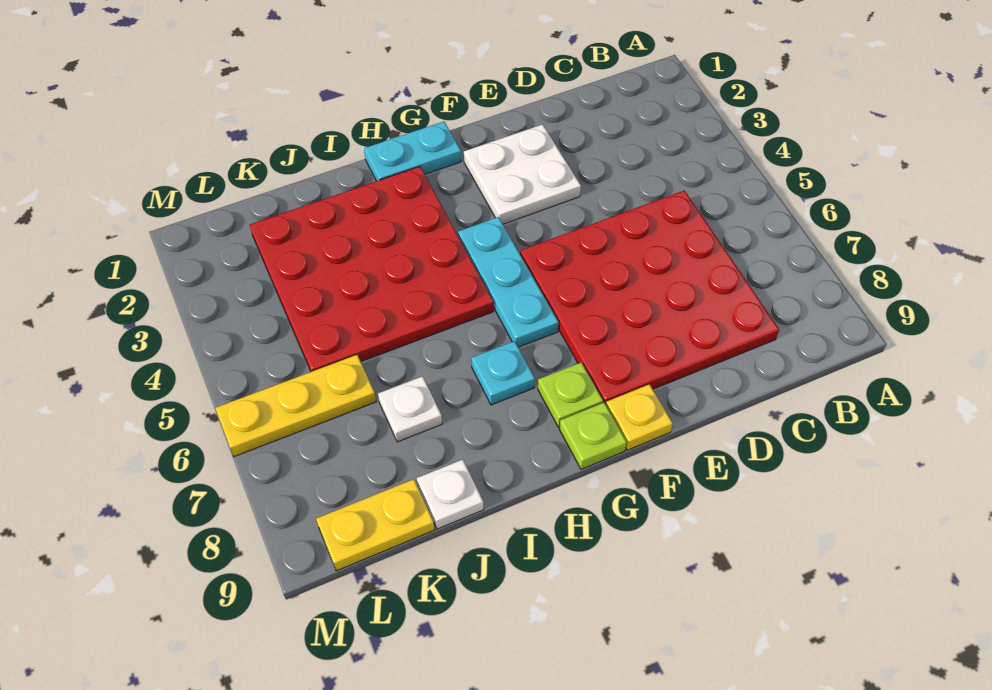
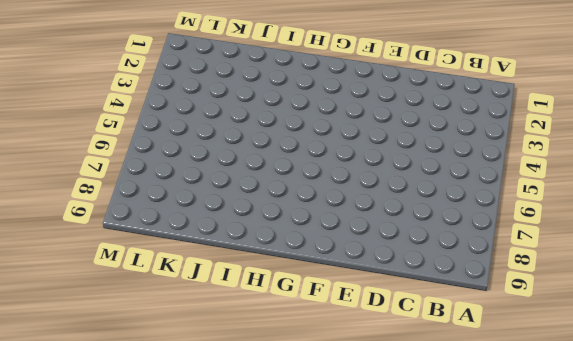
none -> red 4x4 plate [520,190,779,405]
none -> white 2x2 plate [464,124,581,224]
none -> yellow 1x1 plate [606,384,673,450]

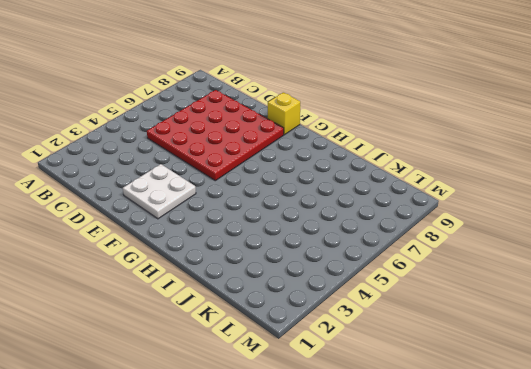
yellow 1x1 brick [268,92,300,135] -> yellow 1x1 plate [606,384,673,450]
none -> cyan 1x2 plate [364,122,461,181]
none -> cyan 1x3 plate [458,217,558,347]
none -> lime 1x1 plate [538,363,603,427]

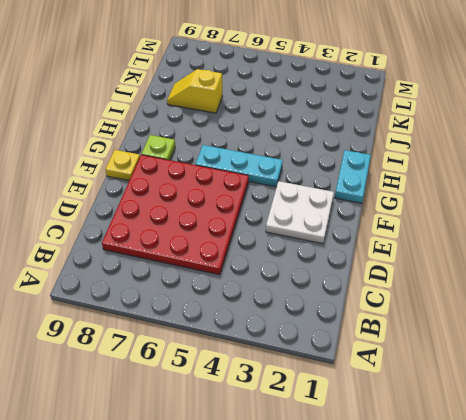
yellow 1x2 slope [167,69,223,113] -> white 1x1 plate [378,376,442,442]
none -> lime 1x1 plate [559,403,627,469]
none -> red 4x4 plate [250,166,493,372]
none -> cyan 1x1 plate [471,341,535,405]

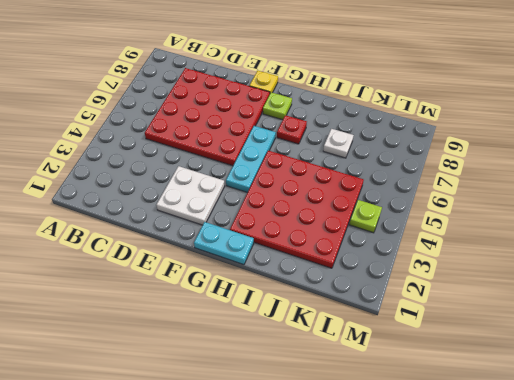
red 1x1 plate [277,115,307,144] -> cyan 1x1 plate [471,341,535,405]
lime 1x1 plate [349,200,382,233] -> lime 1x1 plate moved to [559,403,627,469]
none -> white 1x1 plate [417,460,484,529]
none -> yellow 1x3 plate [215,355,376,457]
none -> yellow 1x2 plate [316,479,434,571]

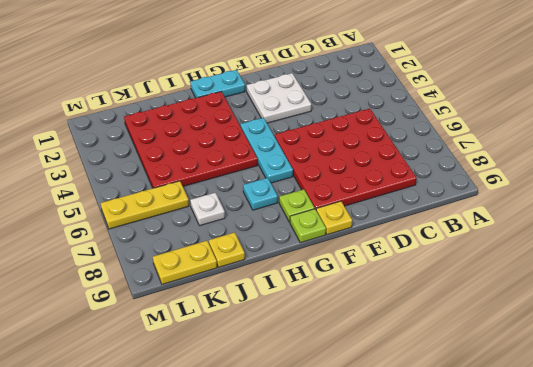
yellow 1x1 plate [209,232,245,267] -> white 1x1 plate [417,460,484,529]

